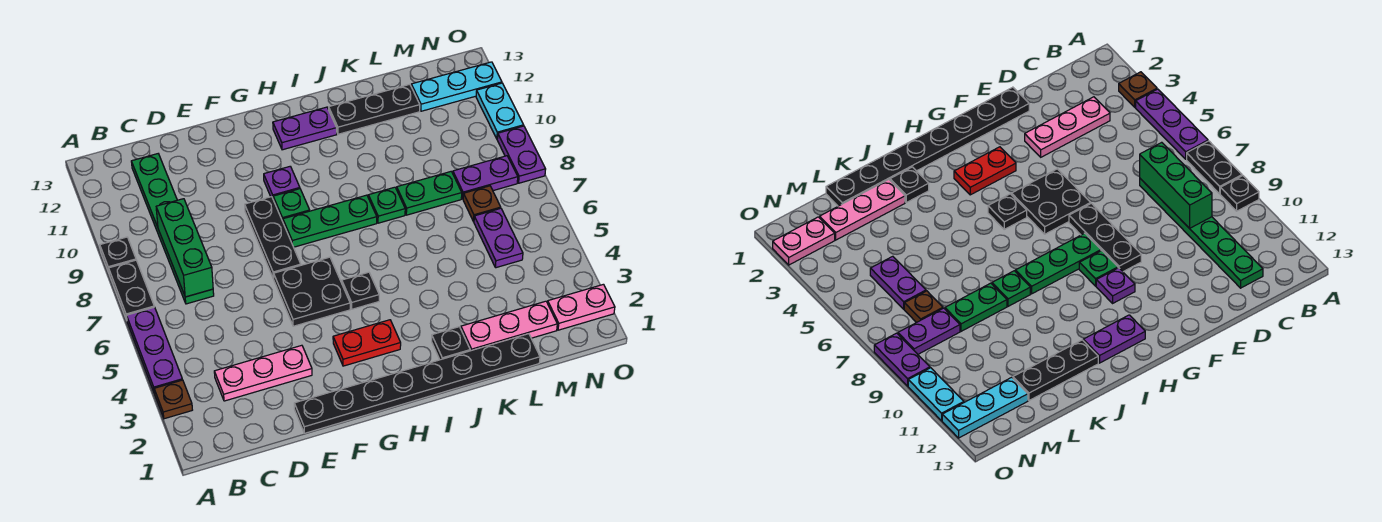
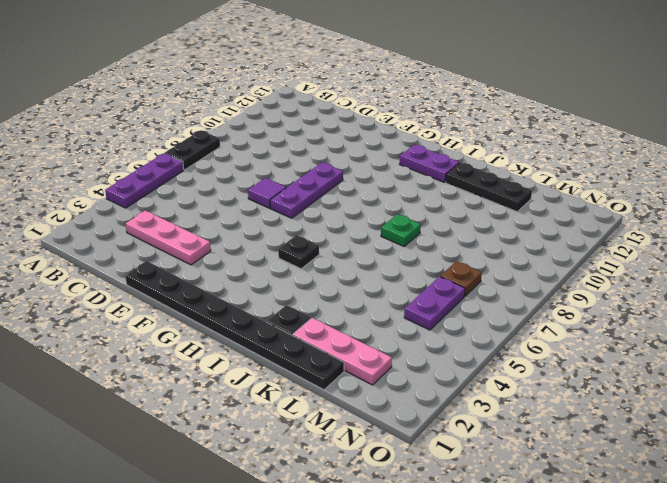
purple 1x1 tile [248,178,286,208] -> none
purple 1x3 plate [270,162,343,218] -> black 1x3 plate [245,197,301,279]
none -> brown 1x1 plate [154,380,192,419]
none -> black 1x1 plate [100,237,136,272]
none -> green 1x6 plate [131,154,214,304]

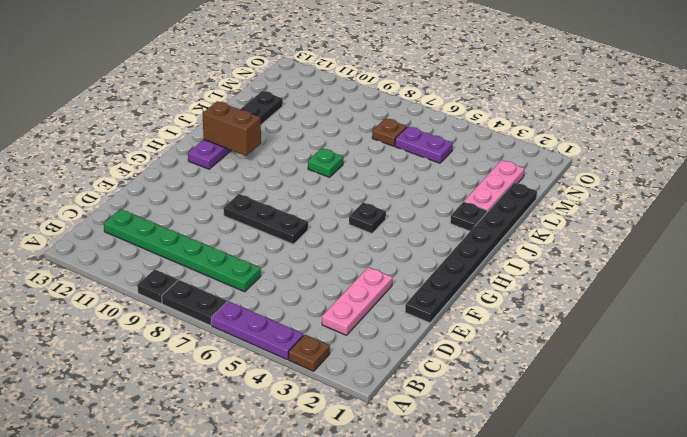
brown 1x2 brick [202,101,261,156] -> none
none -> black 2x2 plate [274,257,350,326]
none -> red 1x2 plate [333,320,401,366]
none -> green 1x3 plate [283,195,377,247]

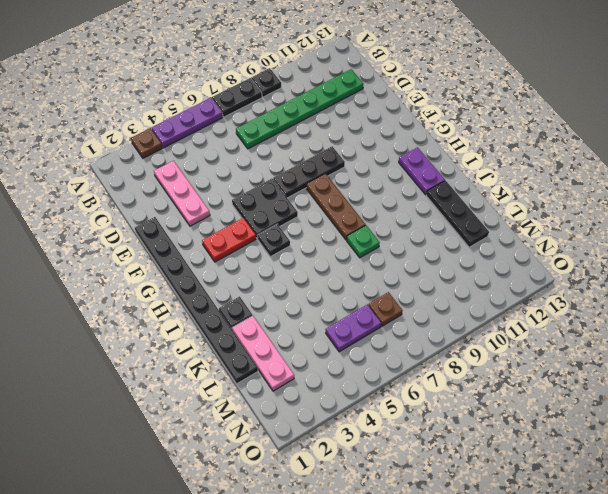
red 1x2 plate [202,218,256,262] -> red 1x2 plate turned to [333,320,401,366]
brown 1x3 plate [306,174,366,240] -> green 1x3 plate [283,195,377,247]
none -> green 1x1 plate [273,189,310,221]
none -> purple 1x1 plate [264,166,300,198]
none -> green 1x2 plate [397,171,462,215]

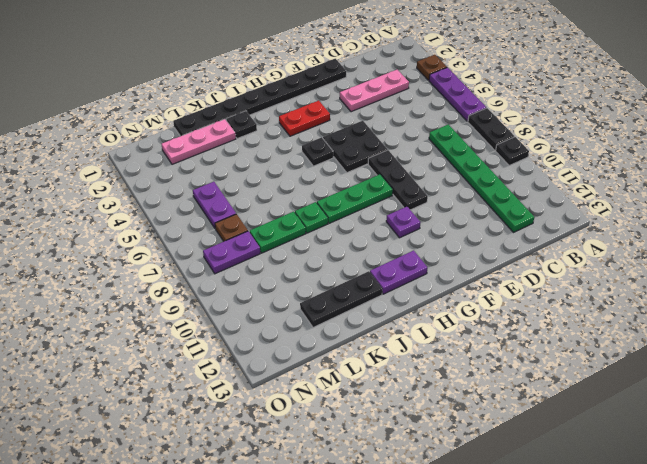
none -> green 1x1 plate [273,189,310,221]
none -> cyan 1x3 plate [411,62,502,111]
none -> pink 1x2 plate [548,284,615,330]

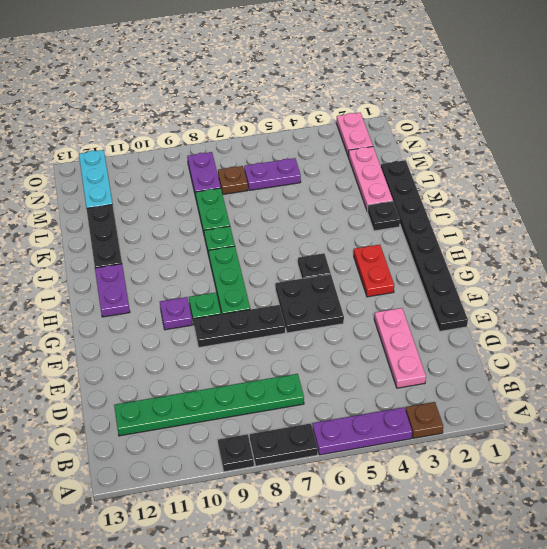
none -> purple 1x2 plate [497,126,546,183]
none -> cyan 1x2 plate [476,83,524,139]
none -> green 1x3 brick [156,199,213,297]

